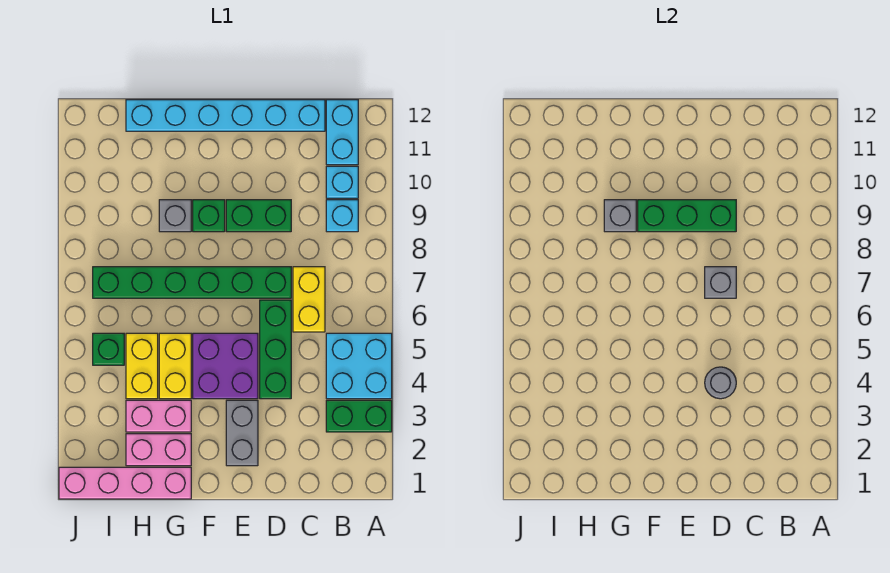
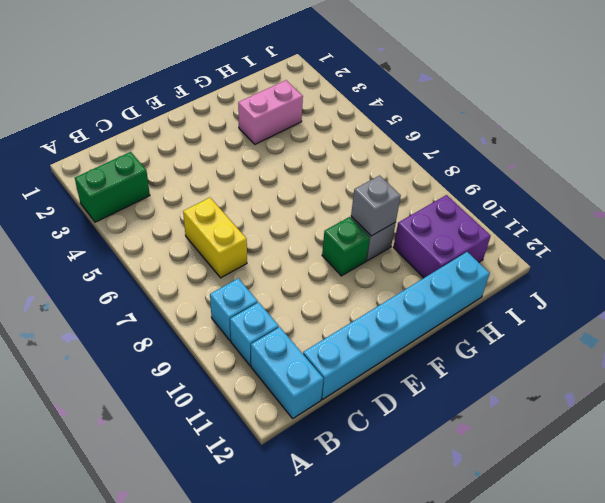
purple 2x2 brick [393,195,491,278] -> purple 2x2 brick moved to [193,333,258,399]
none -> cyan 2x2 brick [326,333,392,399]
none -> green 1x3 brick [260,300,291,399]
none -> green 1x6 brick [93,267,291,298]

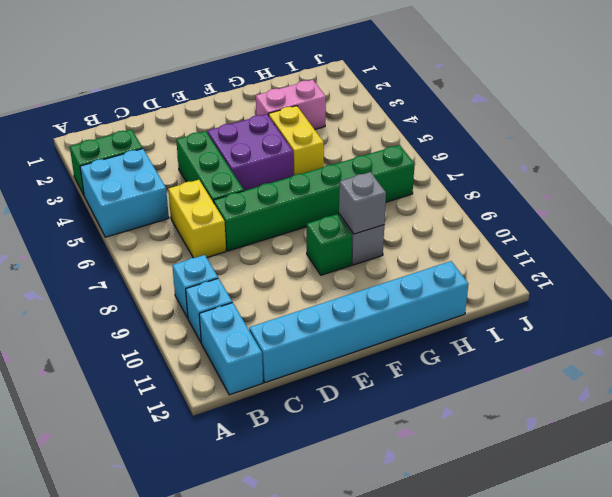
none -> green 1x2 brick [226,200,291,232]
none -> grey 1x2 brick [226,400,258,466]
none -> pink 1x4 brick [59,467,191,499]

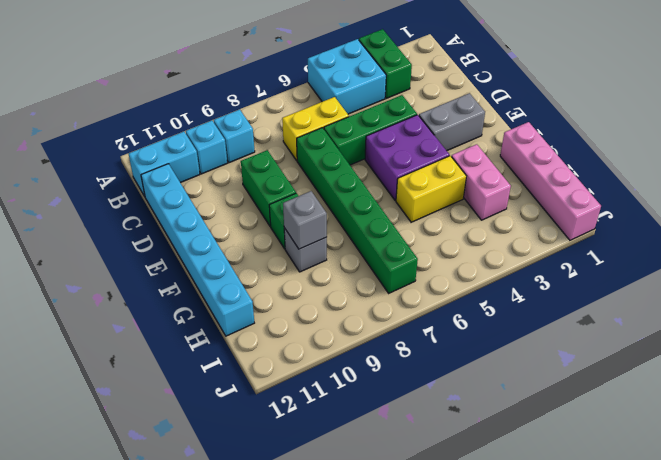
none -> pink 1x2 brick [126,434,191,466]
none -> yellow 1x2 brick [126,333,158,399]
none -> green 1x1 brick [93,333,124,365]

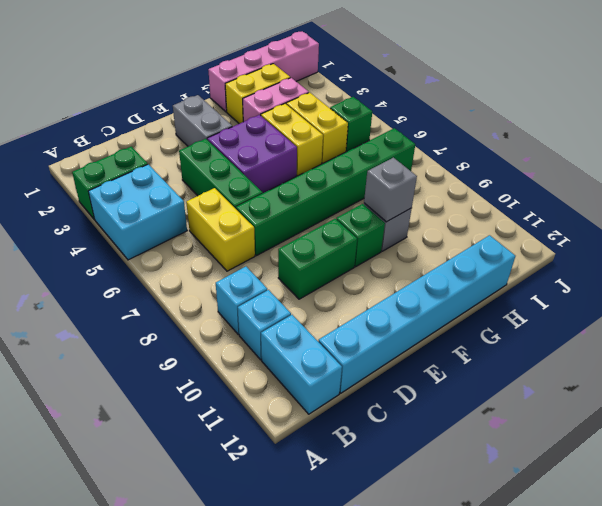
yellow 1x2 brick [225,64,290,124] -> pink 1x2 brick [126,434,191,466]
none -> grey 1x1 round brick [705,367,736,399]
none -> grey 1x1 brick [705,267,736,298]
none -> green 1x3 brick [638,200,736,232]

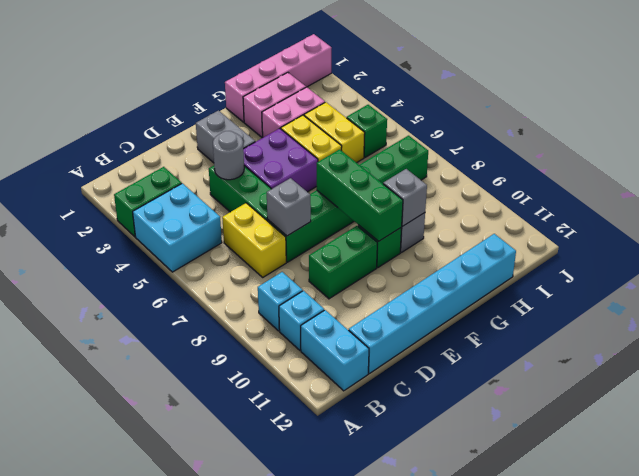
green 1x3 brick [317,149,403,241] -> green 1x3 brick turned to [638,200,736,232]

